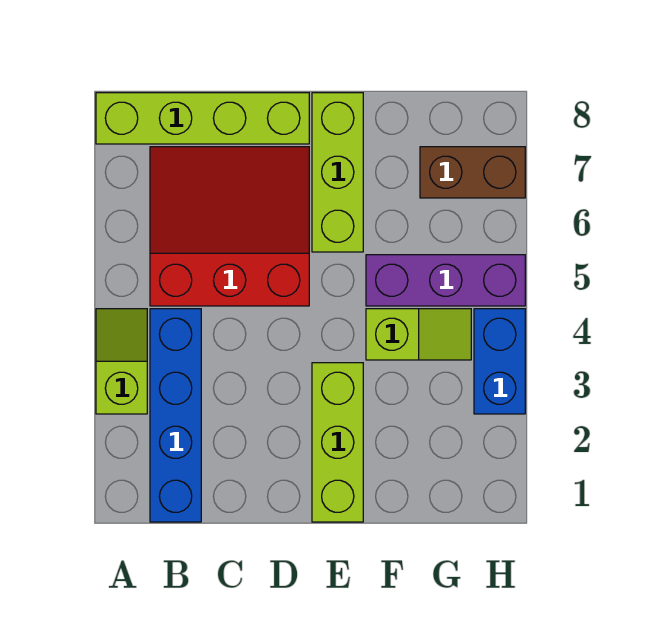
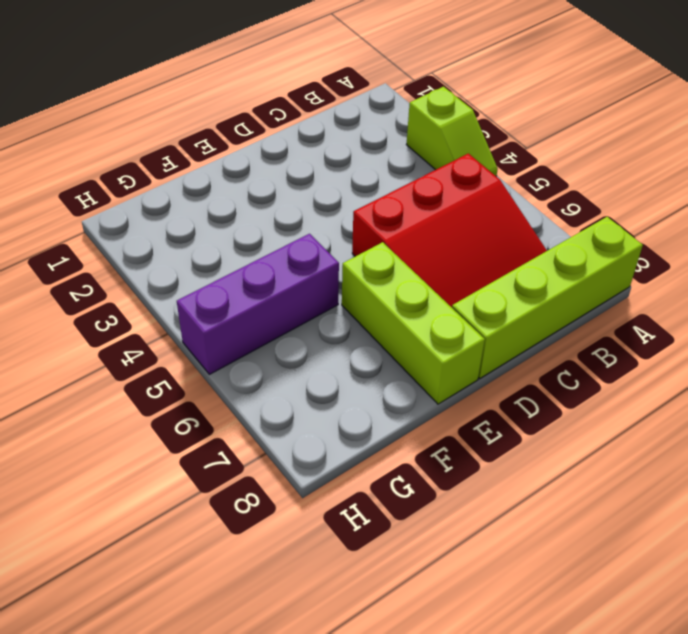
none -> blue 1x4 brick [150,309,201,522]
none -> lime 1x3 brick [312,363,363,522]

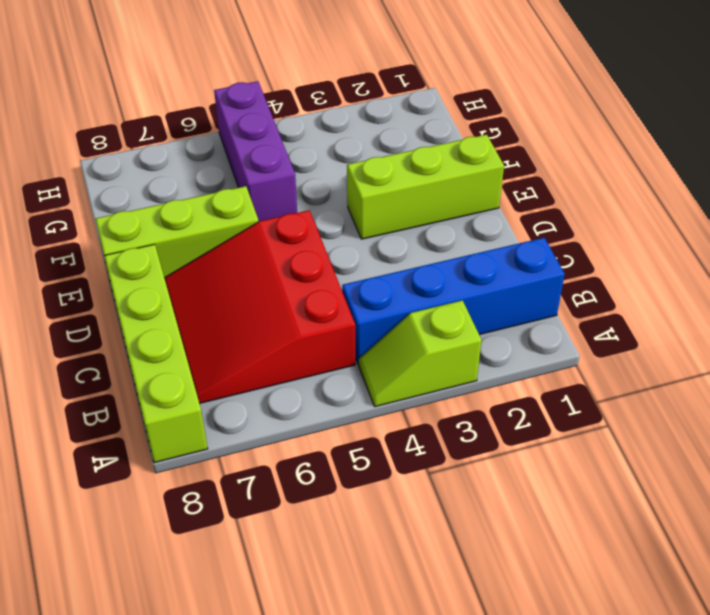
none -> lime 1x2 slope [366,309,471,360]
none -> brown 1x2 brick [420,147,525,198]

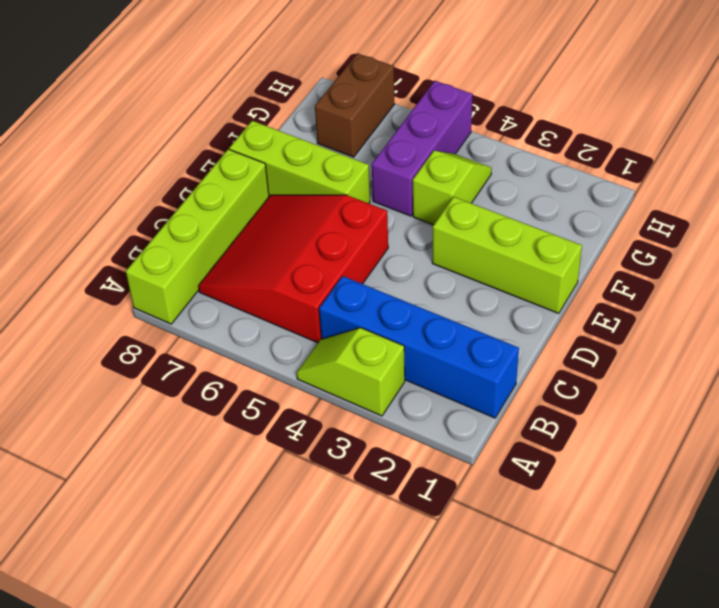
none -> blue 1x2 brick [474,309,525,414]

